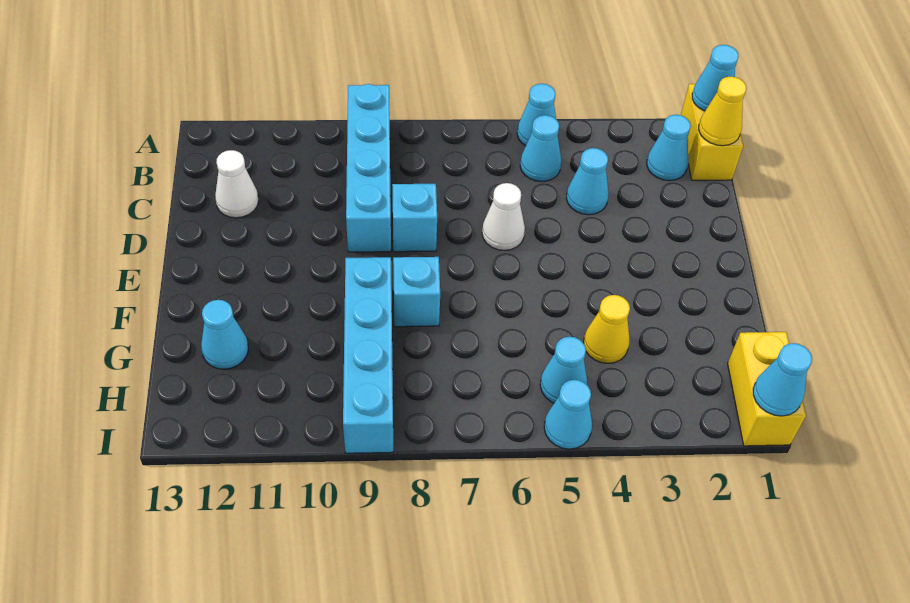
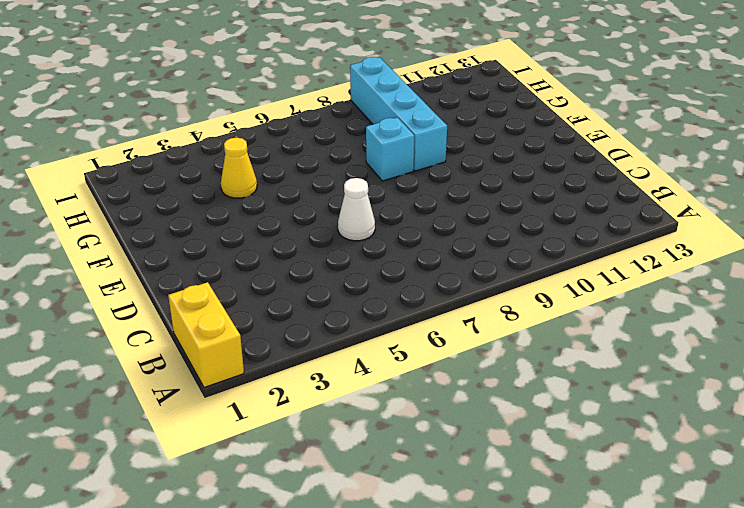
none -> cyan 1x1 cone [517,84,556,146]
none -> cyan 1x4 brick [346,84,391,252]
none -> cyan 1x1 cone [647,115,691,181]

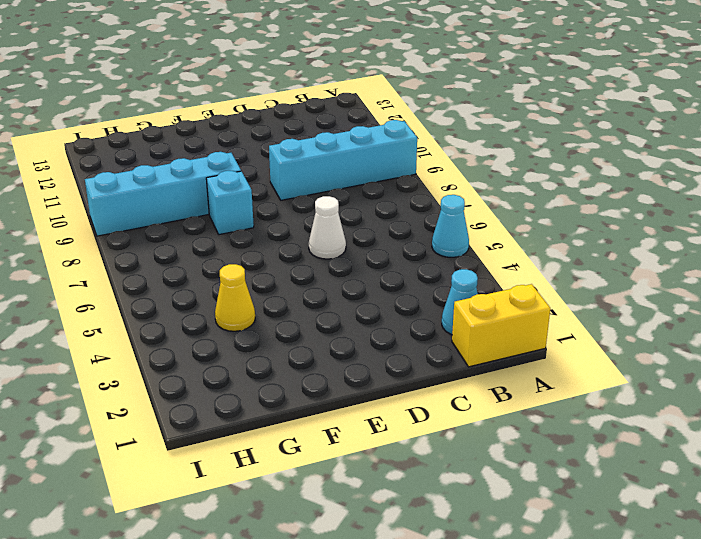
none -> cyan 1x1 cone [520,115,561,182]
none -> cyan 1x1 cone [566,148,609,215]
none -> white 1x1 cone [215,150,259,218]

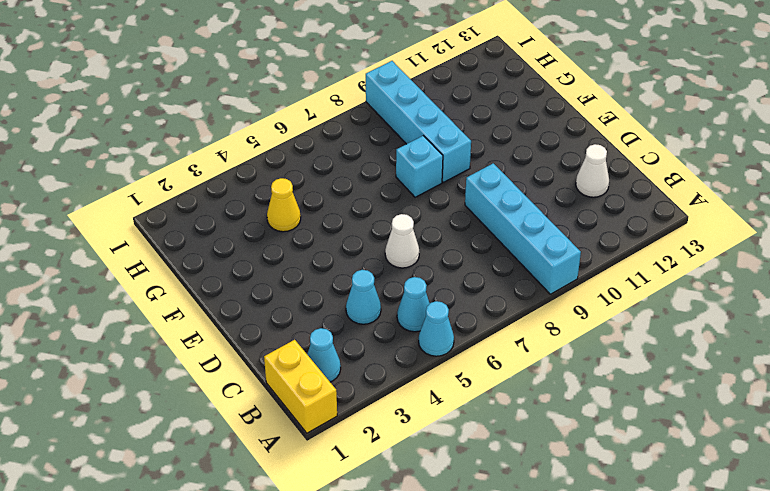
none -> cyan 1x1 brick [392,184,437,252]
none -> cyan 1x1 cone [201,300,248,369]
none -> yellow 1x2 brick [728,332,806,446]

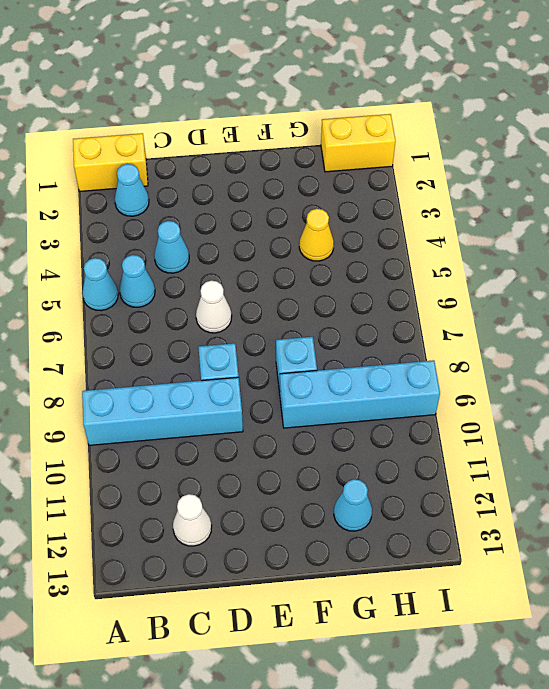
none -> cyan 1x1 cone [540,337,587,403]
none -> cyan 1x1 cone [544,380,592,449]
none -> cyan 1x1 cone [692,45,739,111]

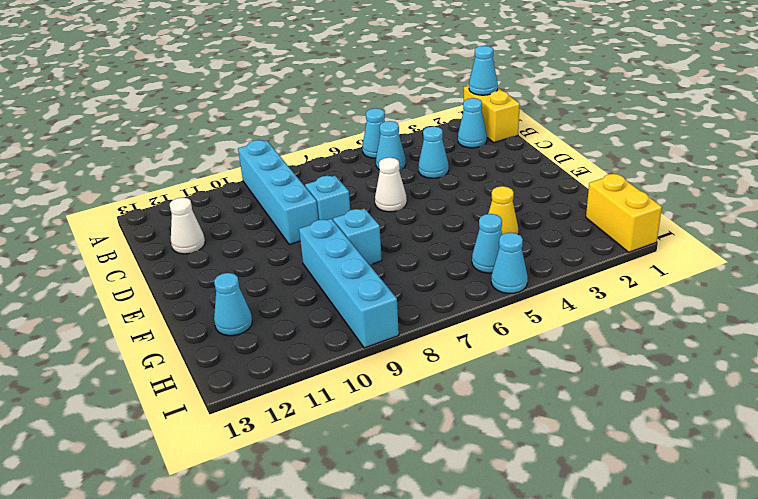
none -> yellow 1x1 cone [699,77,746,146]
none -> cyan 1x1 cone [753,343,812,416]

